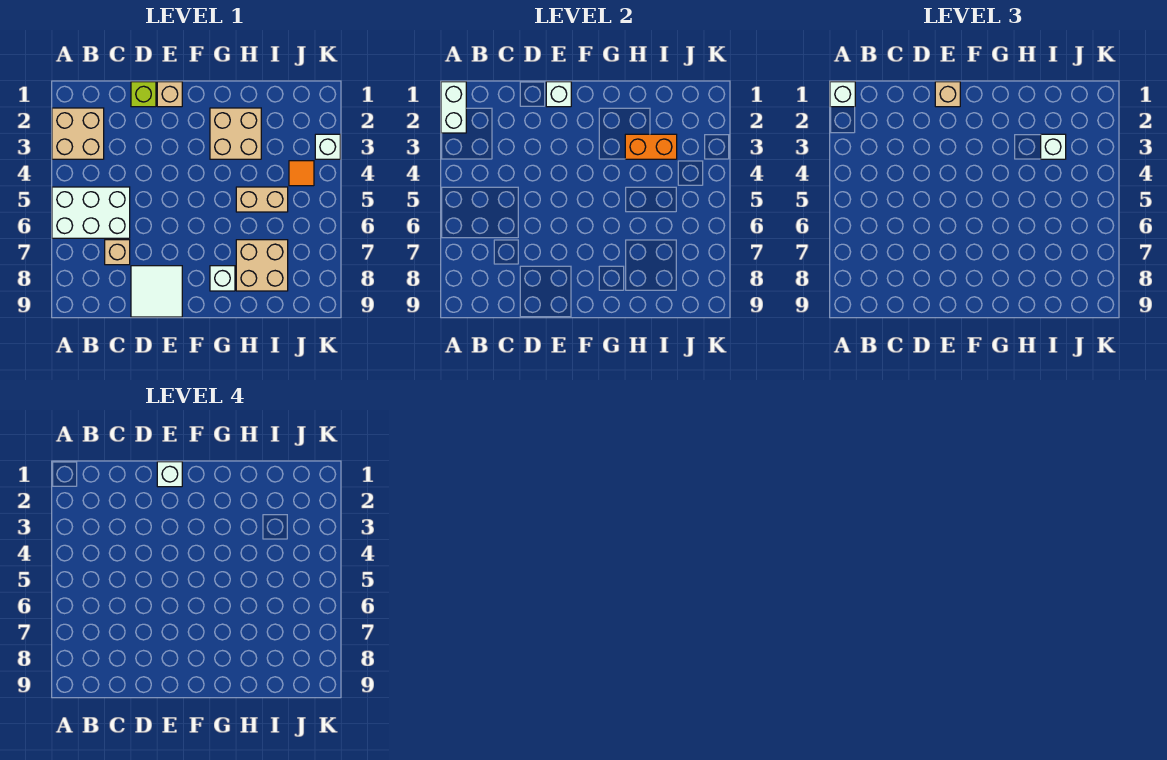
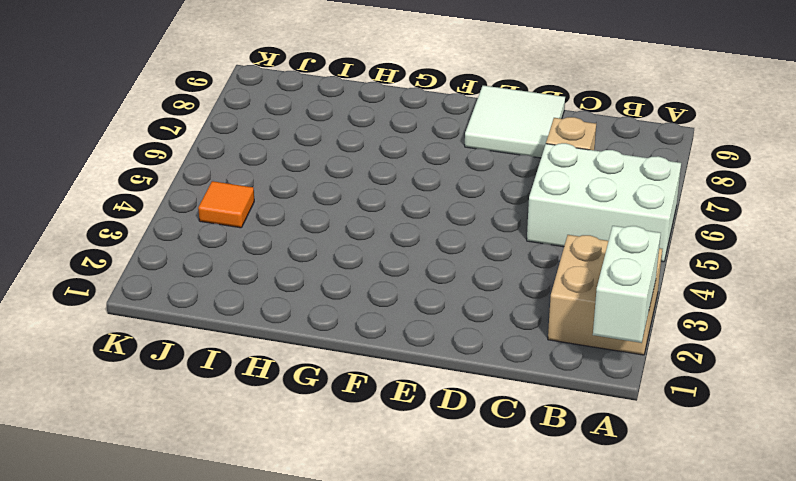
none -> lime 1x1 brick [131,82,156,107]
none -> tan 1x1 brick [157,82,182,107]
none -> tan 2x2 brick [210,108,261,159]

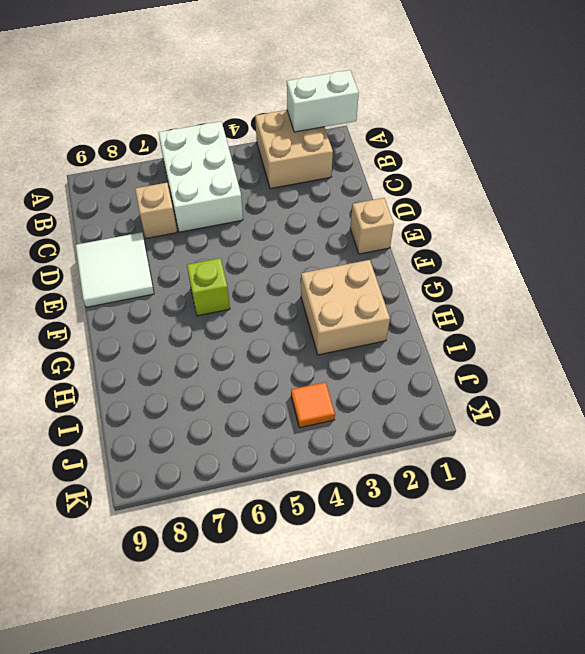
lime 1x1 brick [187,258,230,316] -> lime 1x1 brick moved to [131,82,156,107]
none -> white 1x1 brick [210,266,235,291]
none -> tan 1x2 brick [236,187,288,212]
none -> tan 2x2 brick [236,240,288,291]

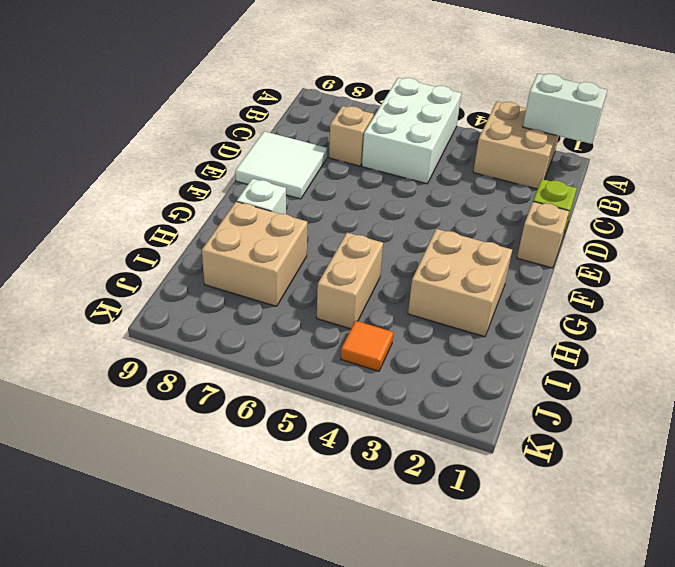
none -> white 1x1 brick [315,134,340,159]
none -> white 1x1 brick [546,82,571,107]
none -> orange 1x2 brick [625,134,677,159]

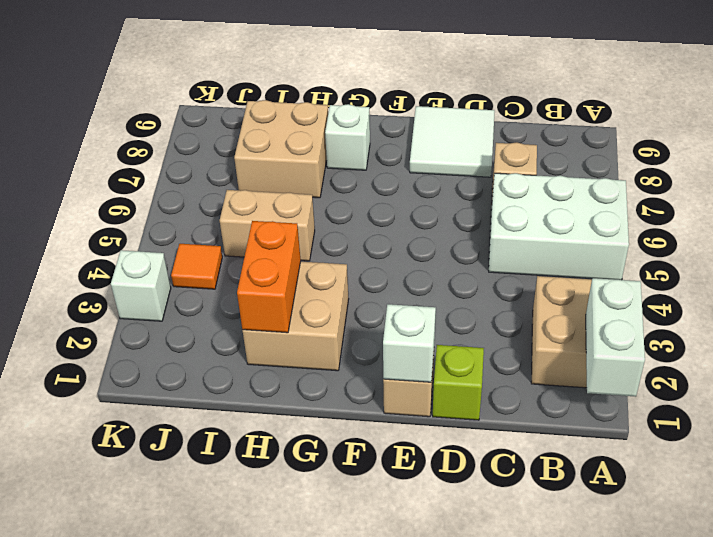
orange 1x2 brick [237,221,301,333] -> orange 1x2 brick turned to [625,134,677,159]
none -> white 1x1 brick [830,82,855,107]
none -> tan 1x1 brick [935,82,960,107]
none -> white 1x1 brick [1041,134,1066,159]

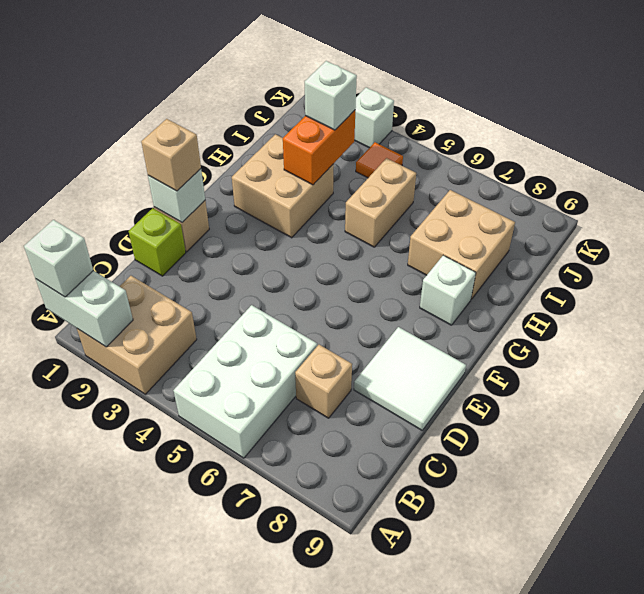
none -> white 1x1 brick [157,462,182,487]

